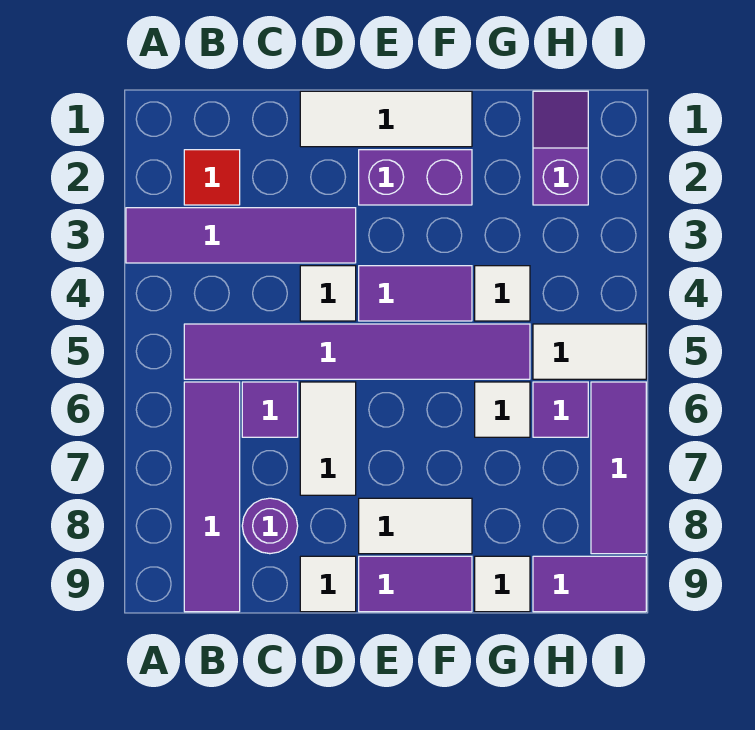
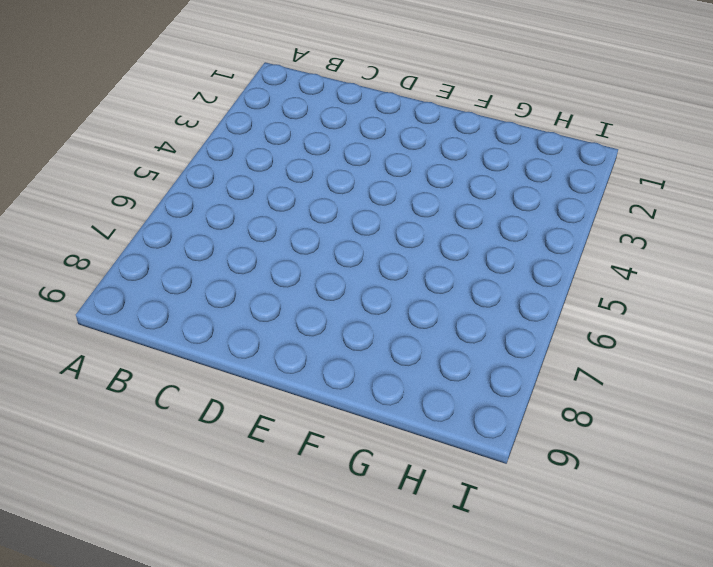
none -> purple 1x4 tile [126,208,356,263]
none -> red 1x1 tile [184,150,240,205]
none -> purple 1x6 tile [184,324,530,379]

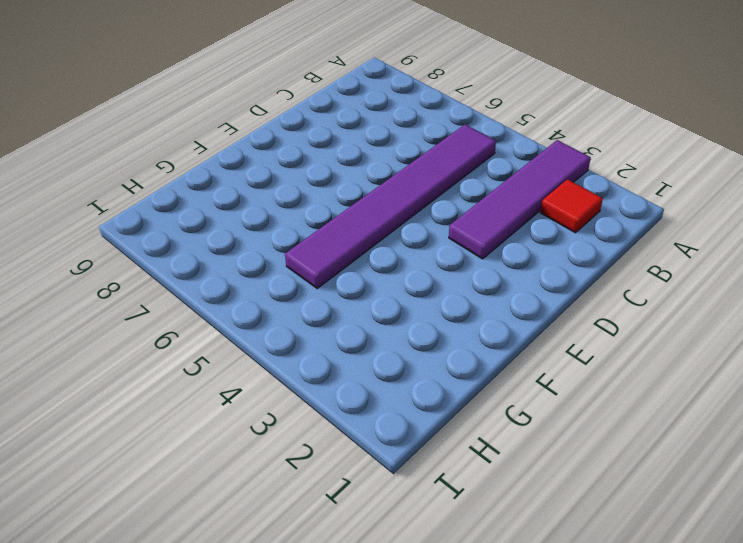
none -> purple 1x4 tile [184,382,240,612]
none -> purple 1x1 tile [242,382,298,437]
none -> purple 1x1 round brick [242,498,298,554]

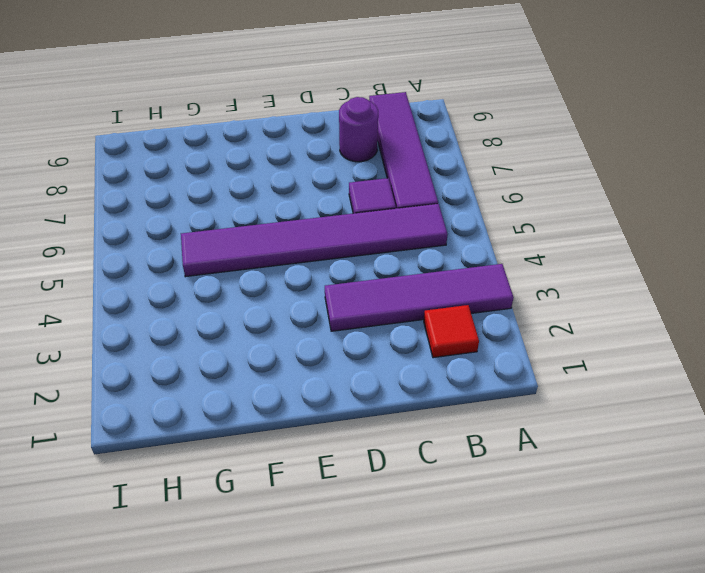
none -> white 1x3 tile [300,91,472,147]
none -> white 1x1 tile [300,266,356,321]
none -> white 1x2 tile [300,382,356,495]

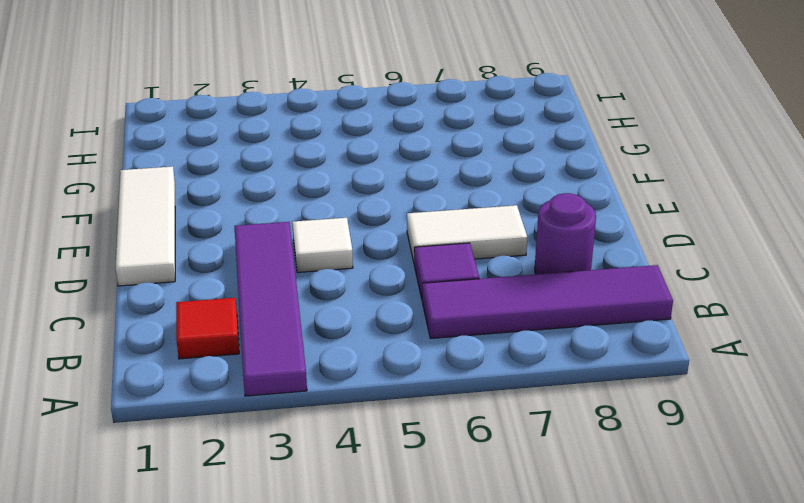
none -> purple 1x6 tile [184,324,530,379]
none -> white 1x1 tile [300,556,356,612]
none -> purple 1x2 brick [359,150,472,205]

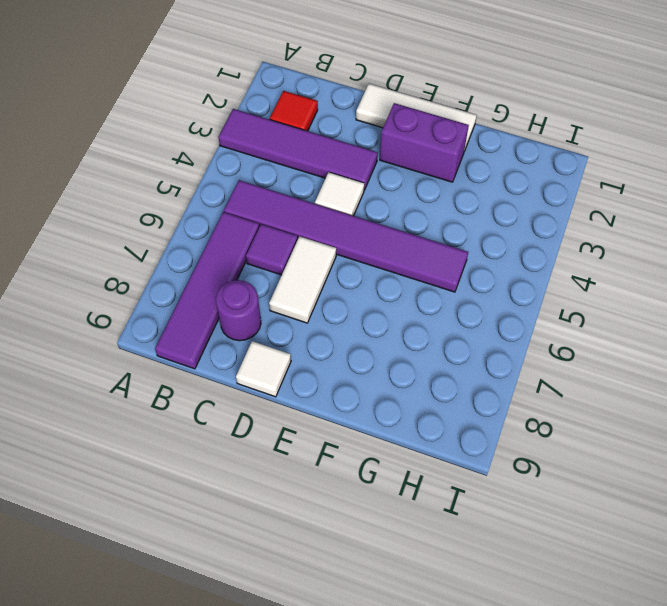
none -> purple 1x2 tile [359,266,472,321]
none -> white 1x2 tile [359,498,472,554]
none -> purple 1x2 tile [359,556,472,612]

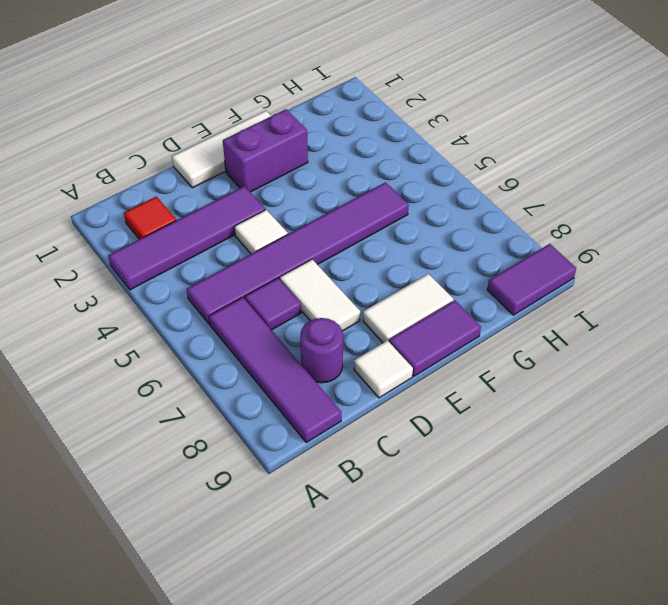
none -> purple 1x2 tile [359,266,472,321]
none -> white 1x1 tile [475,266,530,321]
none -> white 1x1 tile [475,382,530,437]

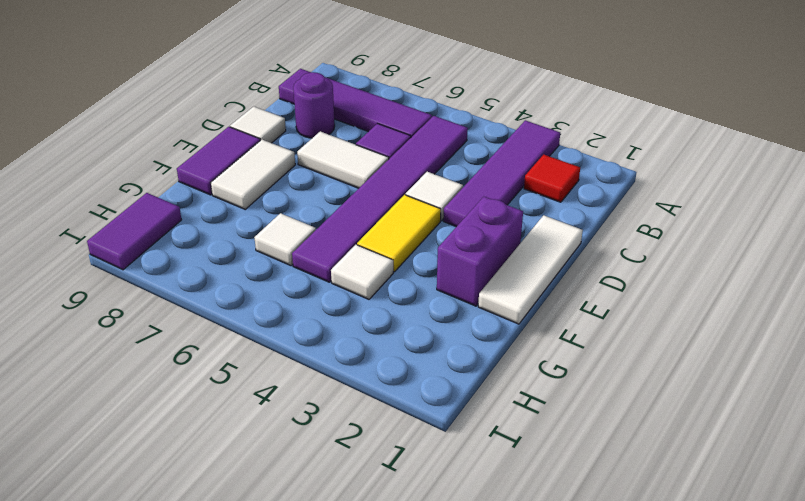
yellow 1x2 tile [357,195,441,272] -> purple 1x2 tile [359,266,472,321]
none -> white 1x1 tile [475,556,530,612]
none -> purple 1x2 slope [533,91,588,205]
none -> white 1x2 tile [533,324,646,379]

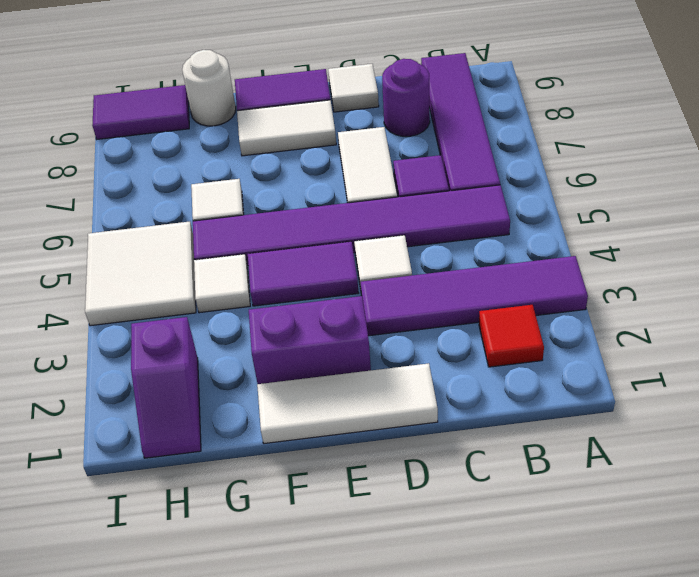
white 1x1 round brick [182,50,236,126] -> white 1x1 tile [475,556,530,612]
white 2x2 tile [85,222,196,326] -> white 1x2 tile [533,324,646,379]
none -> purple 1x1 tile [533,382,588,437]
none -> purple 1x3 tile [591,382,646,554]

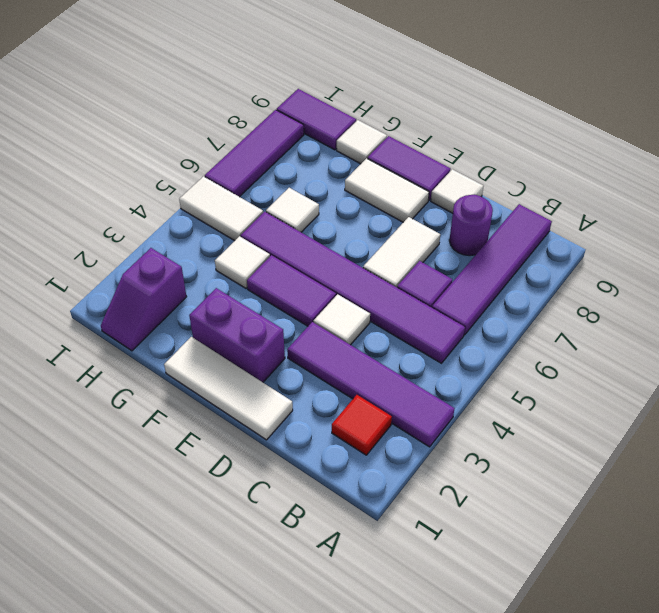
none -> purple 1x1 tile [533,382,588,437]

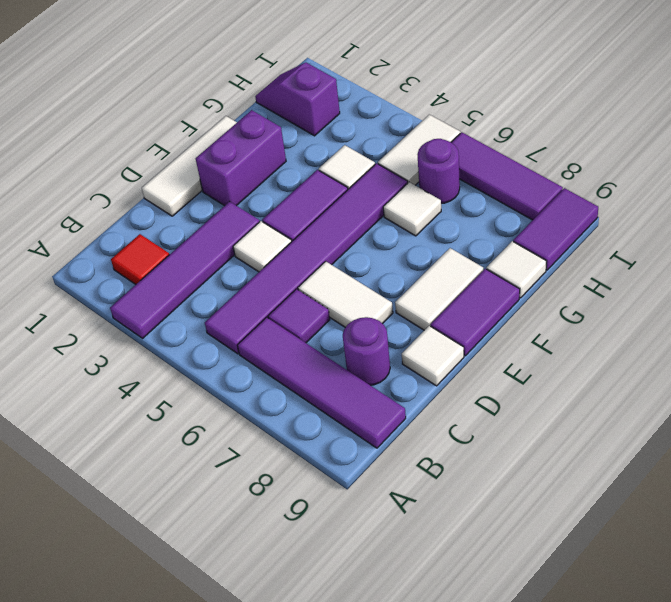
purple 1x1 round brick [417,139,460,204] -> purple 1x1 tile [533,382,588,437]

